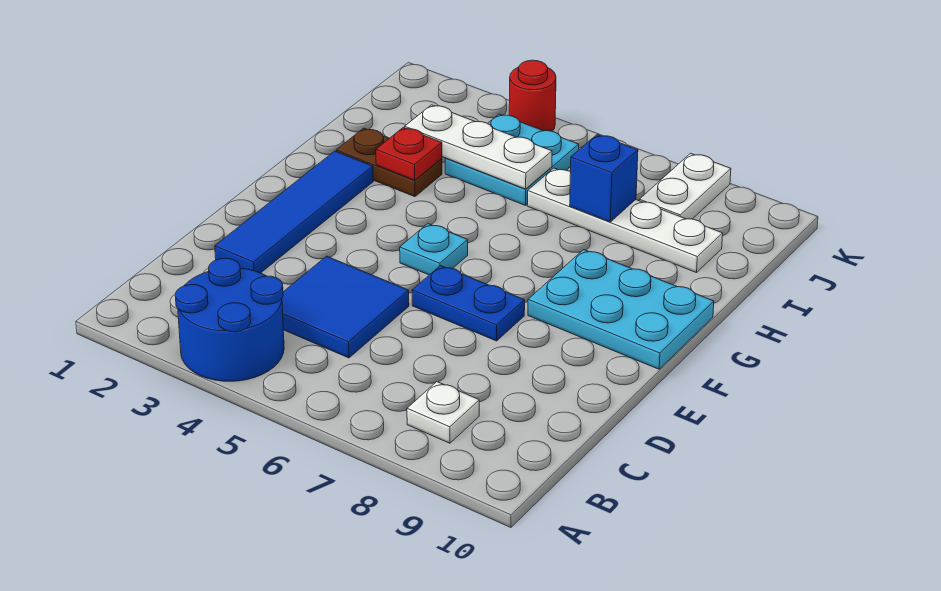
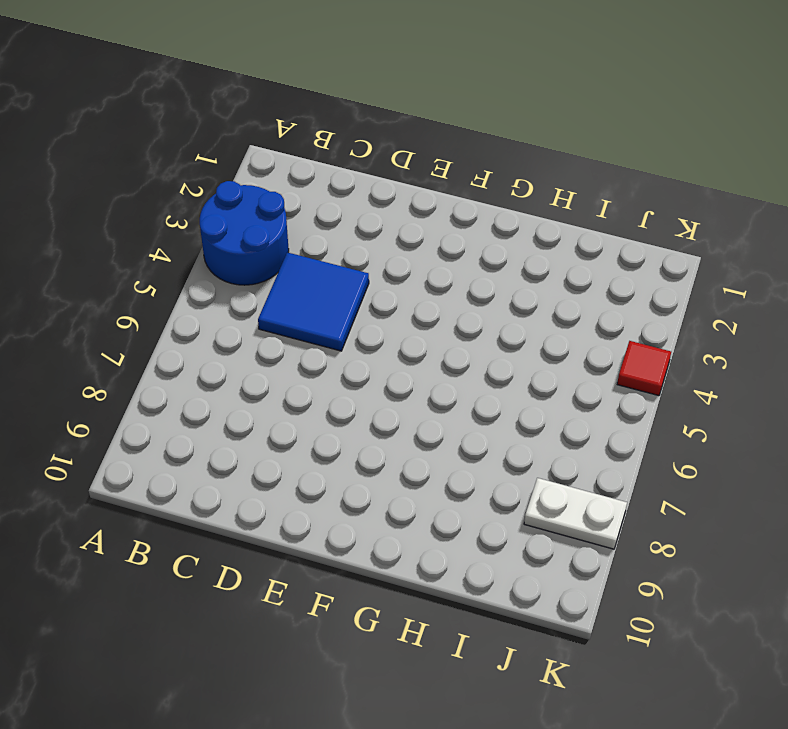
red 1x1 tile [617,341,671,396] -> red 1x1 round brick [509,60,556,131]
none -> white 1x1 plate [407,382,479,443]
none -> blue 1x4 tile [215,151,373,273]
none -> blue 1x2 plate [412,266,525,341]

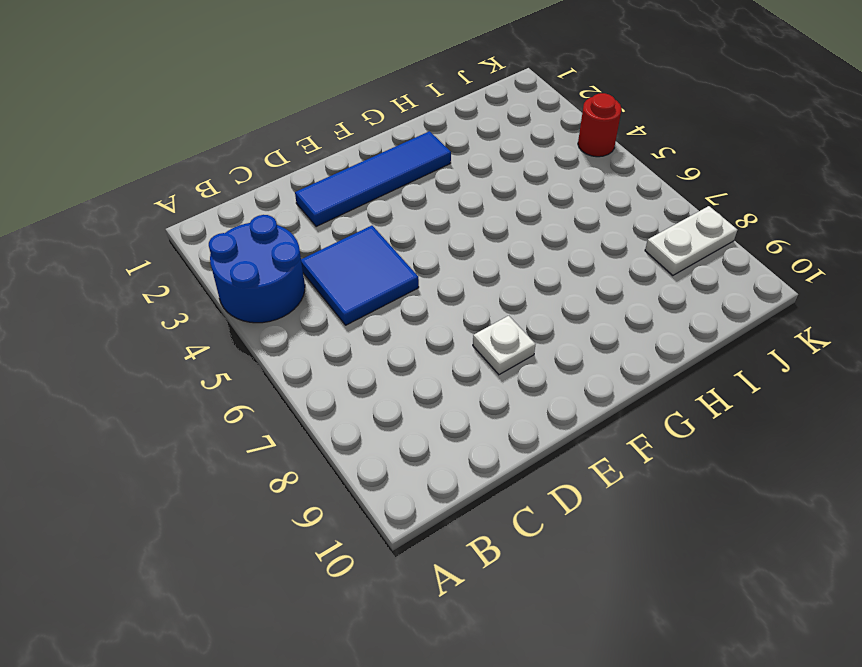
white 1x1 plate [473,316,535,375] -> white 1x1 plate moved to [407,382,479,443]
none -> blue 1x2 plate [412,266,525,341]
none -> cyan 1x1 plate [400,224,468,275]
none -> cyan 2x3 plate [528,250,714,369]

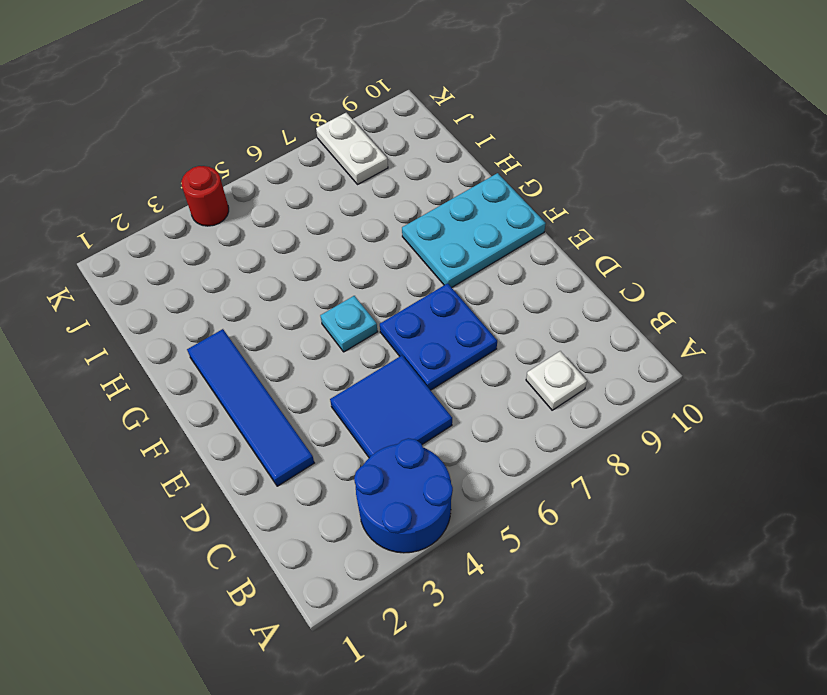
blue 2x2 plate [380,283,497,390] -> blue 1x2 plate [412,266,525,341]
none -> brown 1x2 plate [336,128,442,197]
none -> cyan 2x2 plate [445,114,579,205]
none -> white 1x4 plate [527,168,723,273]

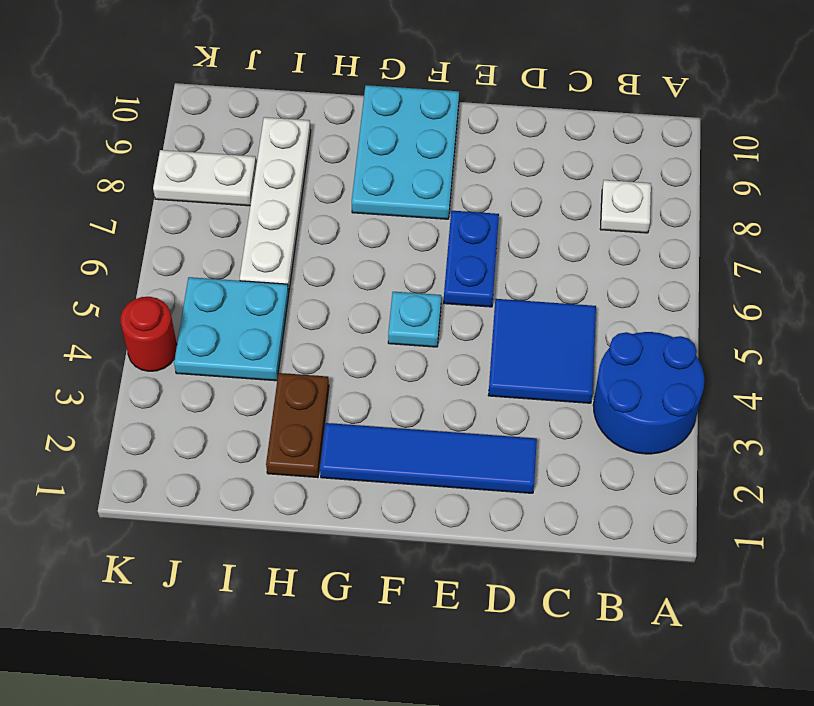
none -> red 1x1 plate [376,127,442,180]
none -> white 1x3 plate [405,105,552,189]
none -> blue 1x1 brick [570,135,638,222]

